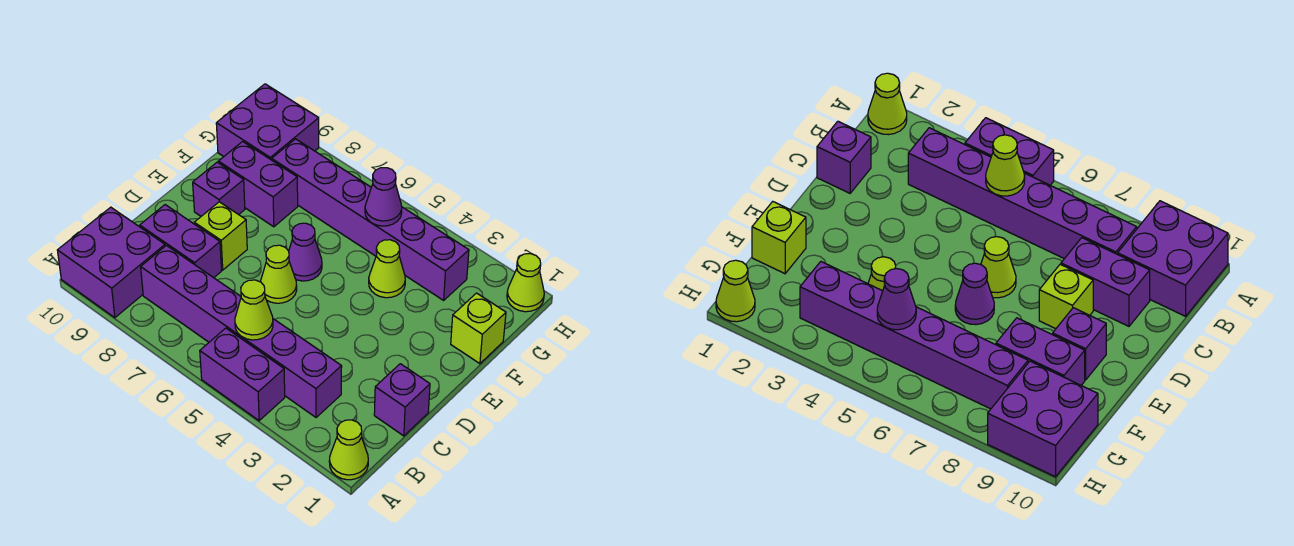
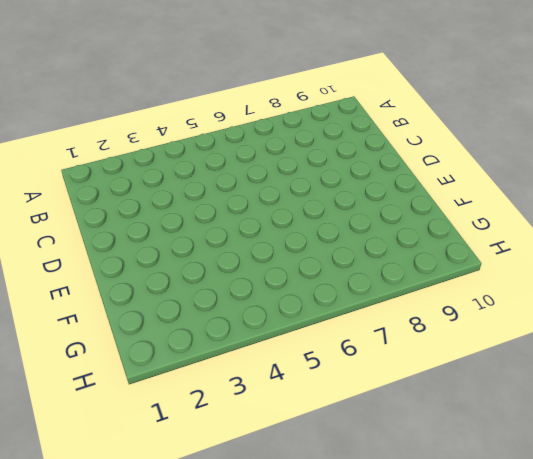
none -> lime 1x1 cone [329,420,368,480]
none -> purple 1x2 brick [200,328,285,421]
none -> purple 2x2 brick [57,207,165,318]

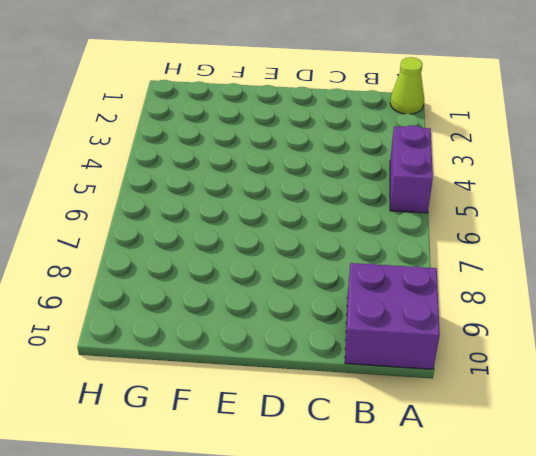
none -> purple 1x6 brick [141,245,342,417]
none -> purple 1x1 brick [374,364,430,436]
none -> purple 1x2 brick [140,205,221,278]

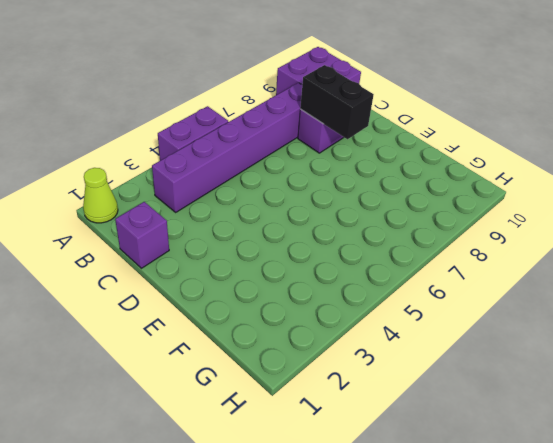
black 1x2 brick [300,65,374,139] -> none
none -> lime 1x1 cone [260,245,297,303]
none -> lime 1x1 brick [194,202,247,270]
none -> purple 1x1 cone [289,223,322,281]

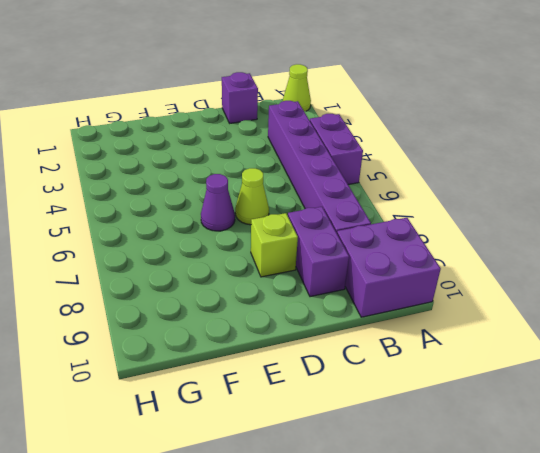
none -> purple 1x1 brick [193,162,245,216]
none -> lime 1x1 brick [451,293,506,364]
none -> lime 1x1 cone [369,240,405,298]

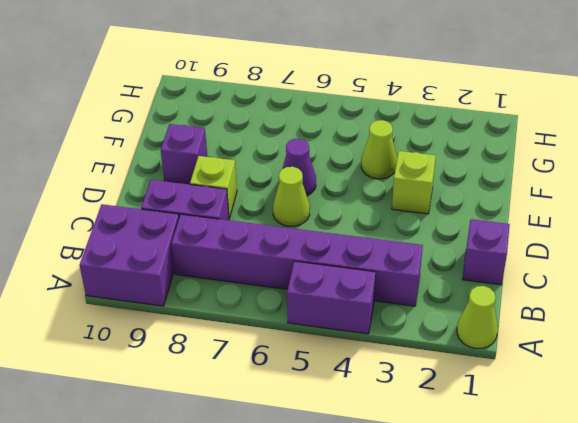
lime 1x1 brick [392,151,436,214] -> lime 1x1 brick moved to [451,293,506,364]
none -> purple 1x2 brick [218,142,298,227]
none -> purple 1x6 brick [272,139,469,300]
none -> purple 2x2 brick [216,84,319,160]

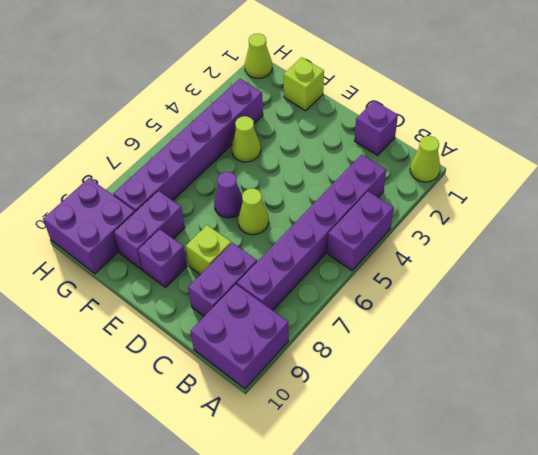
none -> lime 1x1 cone [235,280,273,340]
none -> purple 1x1 cone [365,168,402,226]

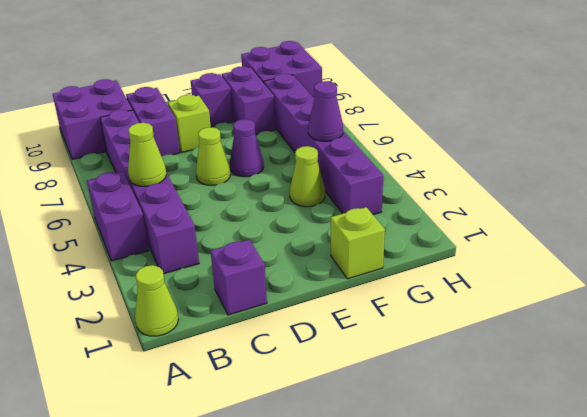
none -> lime 1x1 cone [507,254,544,312]

